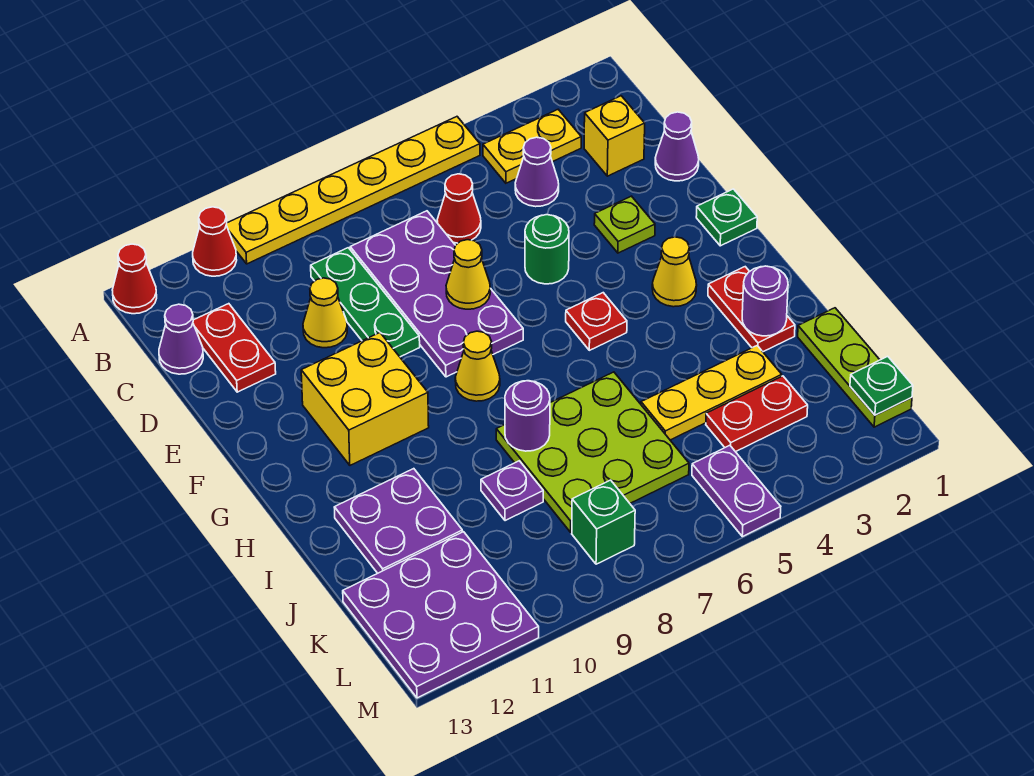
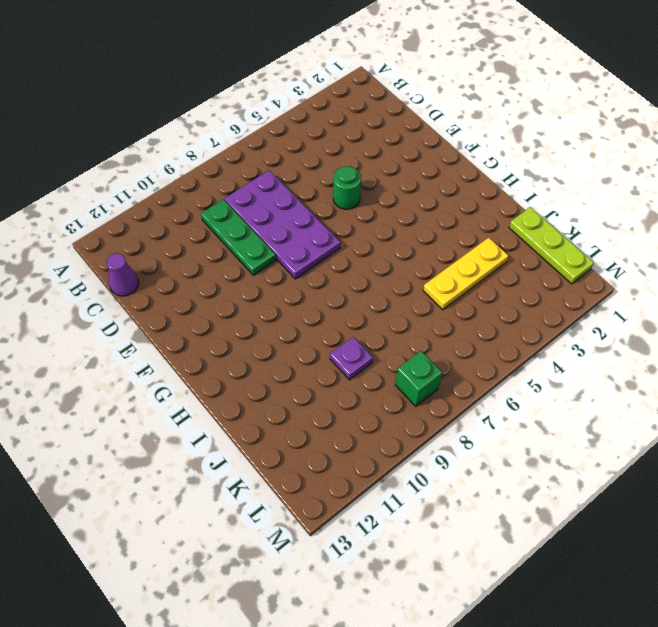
none -> yellow 1x6 plate [226,117,480,264]
none -> red 1x1 cone [193,207,237,276]
none -> red 1x1 cone [112,244,157,314]
none -> yellow 1x2 plate [483,110,581,183]

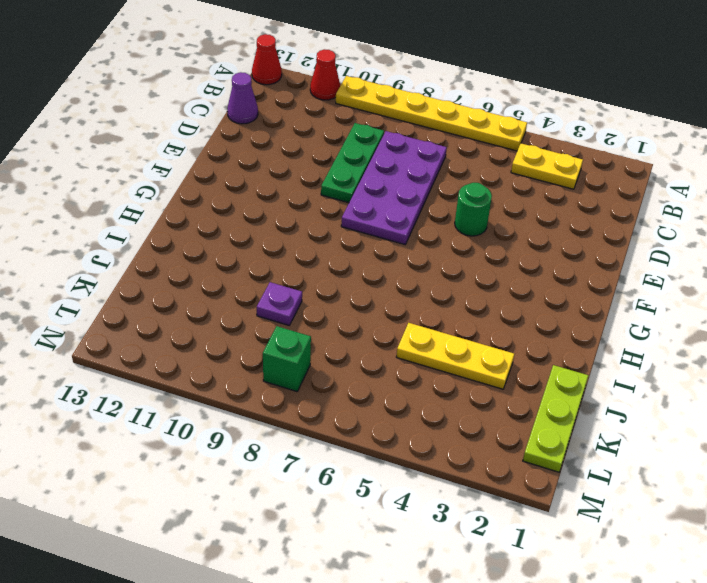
none -> yellow 1x1 brick [584,96,645,176]
none -> purple 1x1 cone [515,137,559,207]
none -> red 1x1 cone [437,174,481,243]
none -> red 1x2 plate [193,304,276,392]

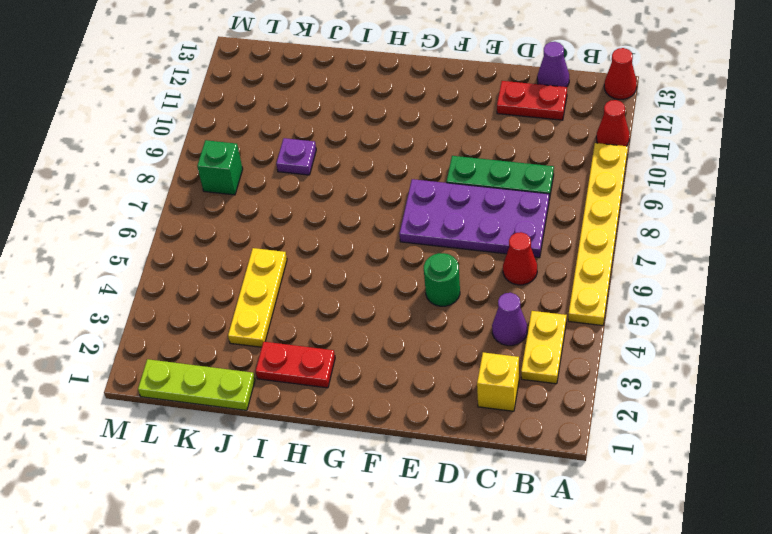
none -> purple 1x1 cone [655,112,699,181]
none -> yellow 1x1 cone [303,278,347,348]
none -> lime 1x1 plate [594,196,655,253]
none -> green 1x1 plate [696,189,757,246]

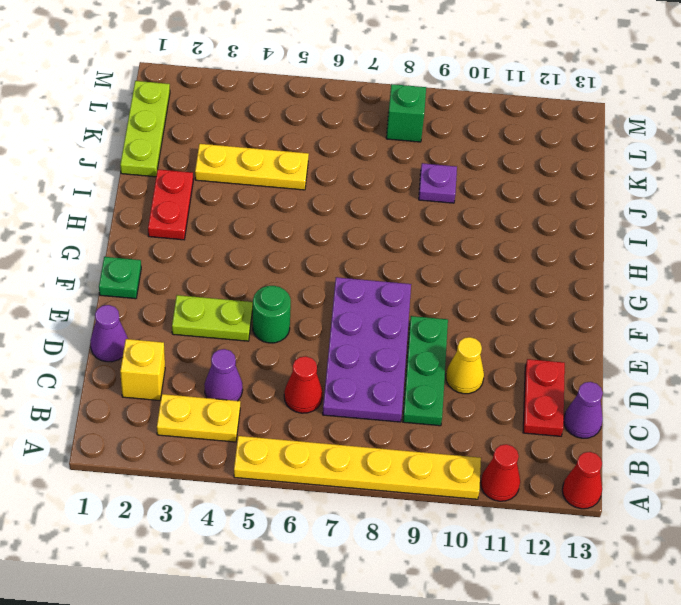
lime 1x2 plate [172,295,253,341] -> lime 1x1 plate [594,196,655,253]
none -> yellow 2x2 brick [301,333,429,465]
none -> yellow 1x1 cone [652,237,697,307]
none -> red 1x1 plate [566,293,627,350]
none -> yellow 1x1 cone [455,331,500,401]

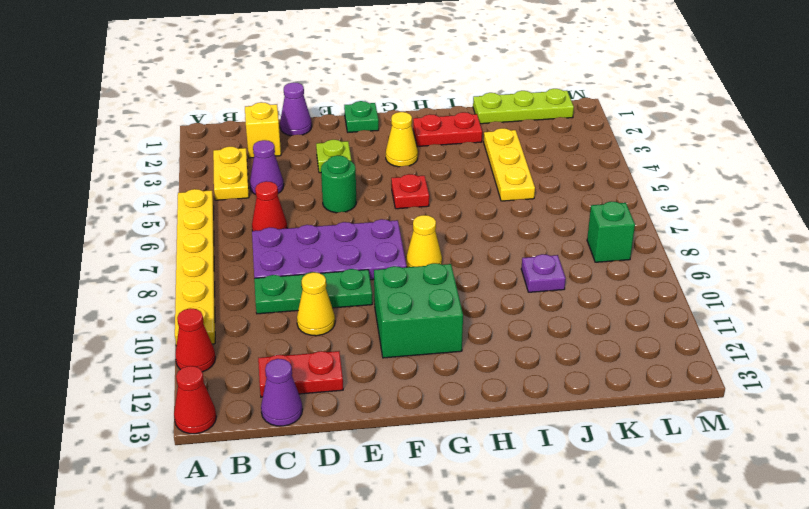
green 2x2 brick [374,263,463,358] -> yellow 2x2 brick [301,333,429,465]
none -> lime 3x3 plate [496,372,689,532]
none -> purple 2x2 plate [334,469,462,573]
none -> red 1x2 plate [706,376,808,452]
none -> purple 3x3 plate [343,532,539,698]

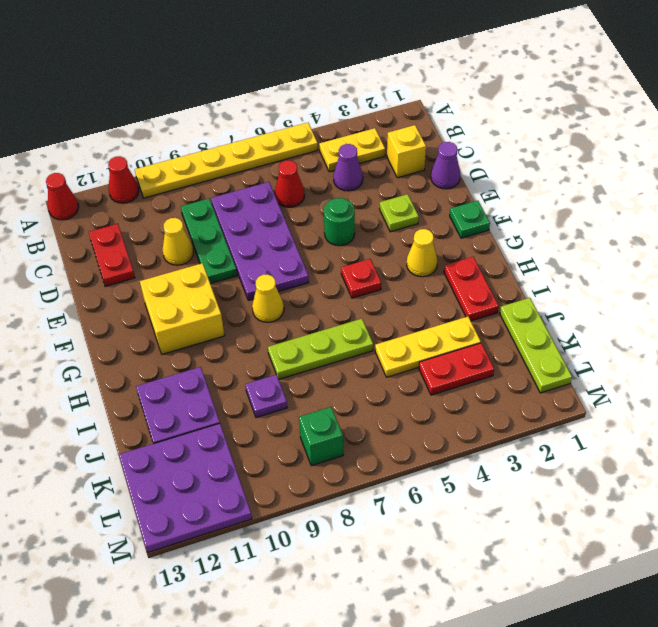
lime 1x3 plate [268,319,373,379] -> lime 3x3 plate [496,372,689,532]
none -> purple 1x1 cone [159,304,203,374]
none -> purple 1x2 plate [692,445,781,537]
none -> yellow 1x1 cone [446,240,490,309]
none -> purple 1x1 round brick [742,266,788,336]

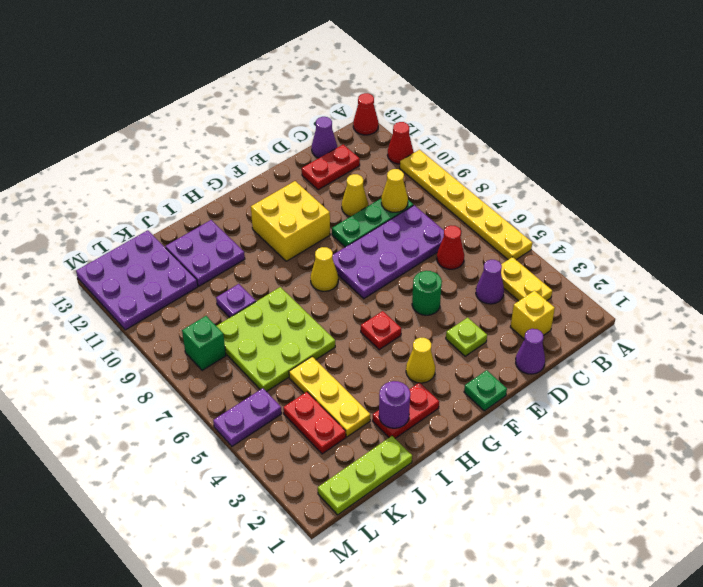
yellow 1x1 cone [381,169,408,212] -> yellow 1x1 cone moved to [446,240,490,309]
none -> purple 1x1 round brick [505,381,550,451]
none -> green 1x1 plate [850,356,913,415]

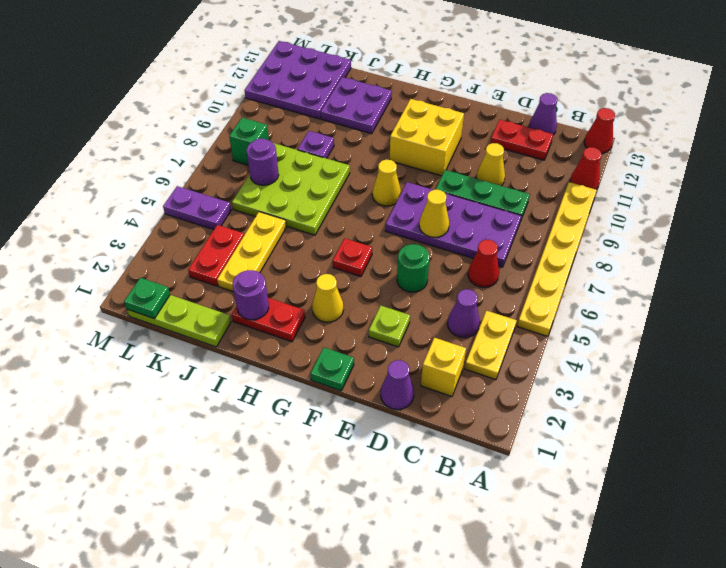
purple 1x1 round brick [247,138,279,185] -> purple 1x1 round brick moved to [505,381,550,451]

